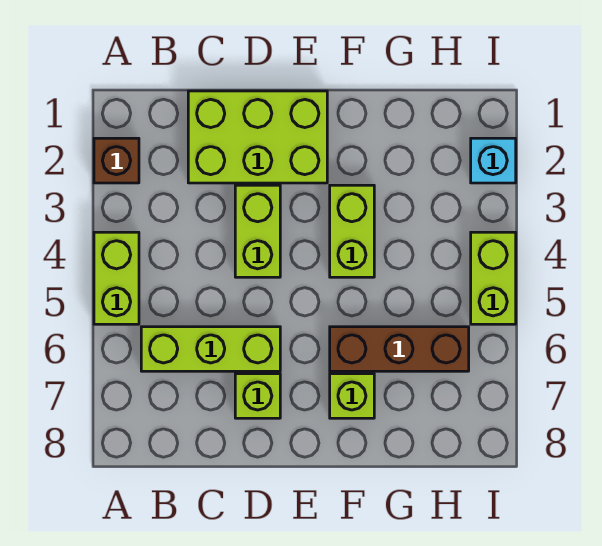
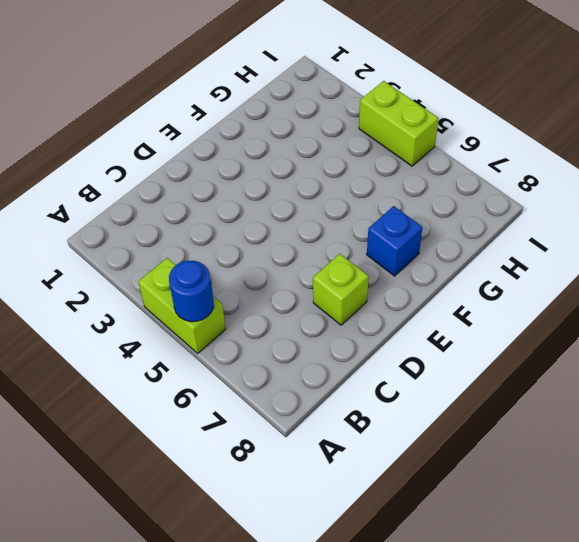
blue 1x1 round brick [169,261,214,322] -> none
blue 1x1 brick [367,206,422,276] -> lime 1x1 brick [330,374,374,418]
none -> brown 1x1 brick [94,138,139,183]
none -> lime 1x3 brick [141,327,280,371]

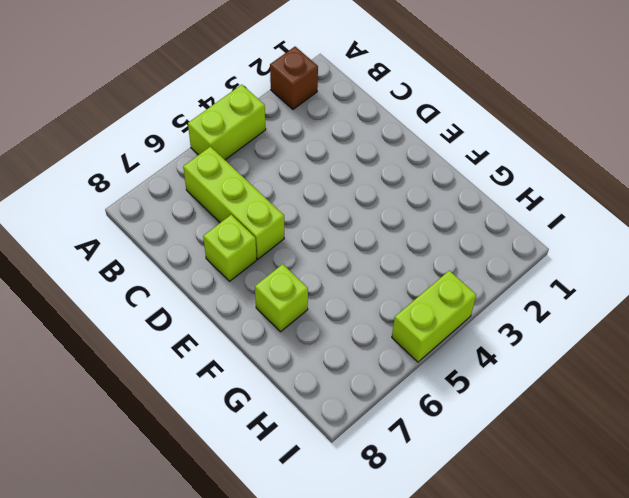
none -> lime 2x3 brick [188,91,327,183]
none -> lime 1x2 brick [235,185,280,277]

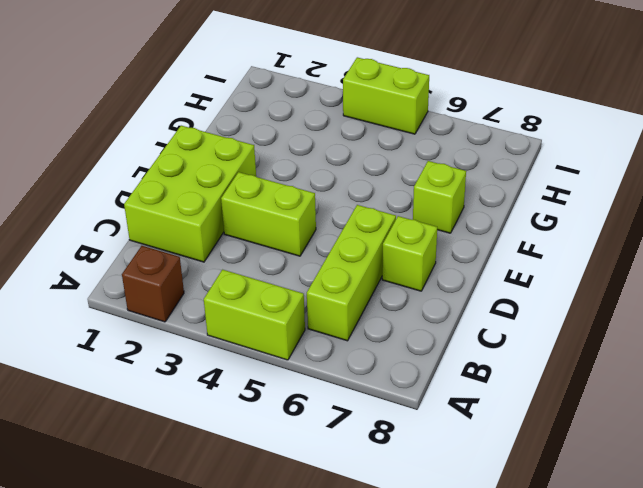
none -> lime 1x2 brick [330,185,374,277]
none -> brown 1x3 brick [330,327,469,371]

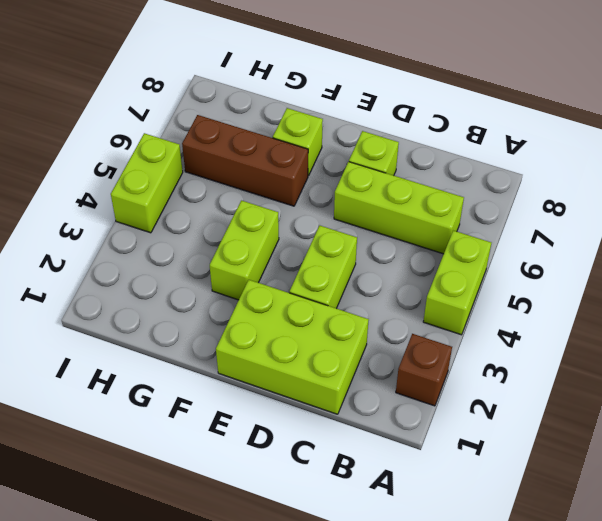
none -> cyan 1x1 brick [471,138,516,183]

